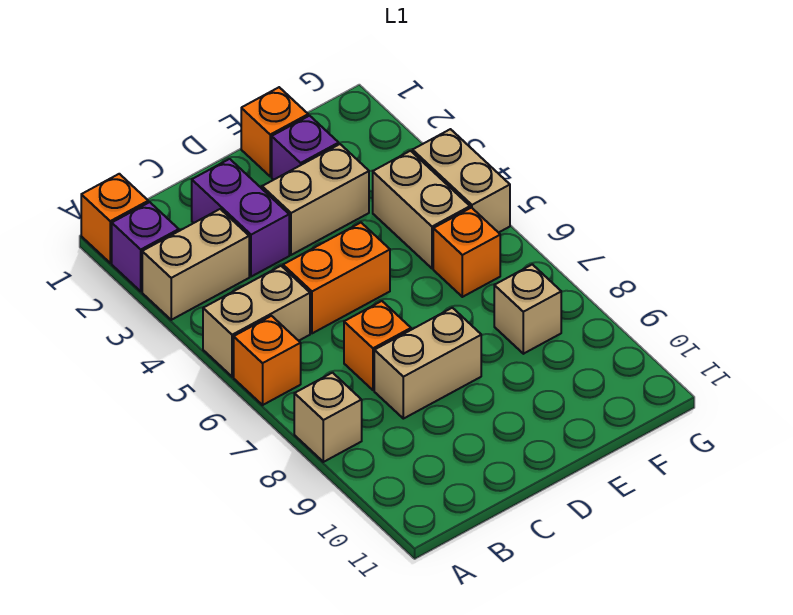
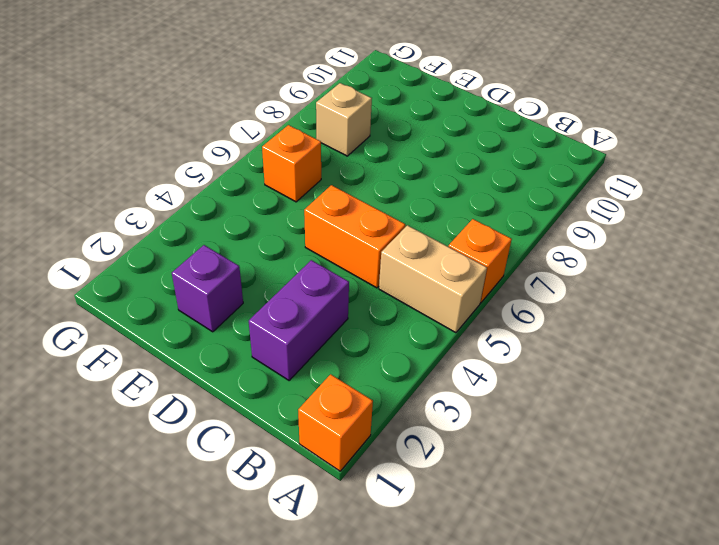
none -> purple 1x1 brick [112,202,179,291]
none -> tan 1x2 brick [142,209,249,320]
none -> tan 1x1 brick [294,373,362,462]

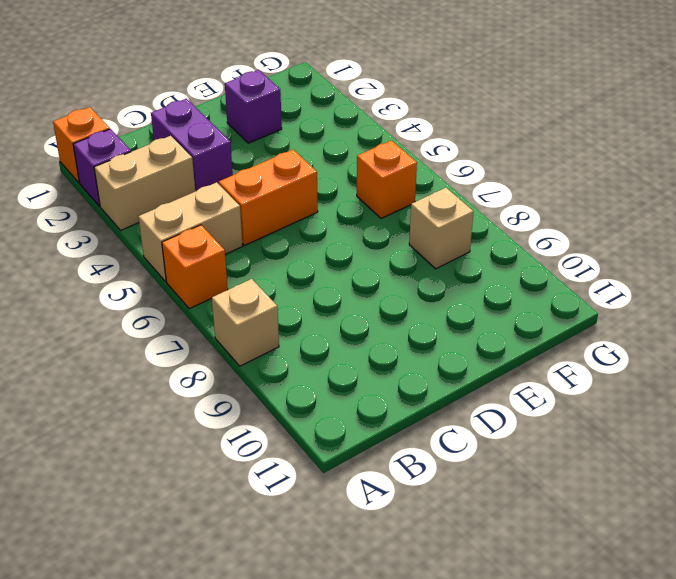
none -> orange 1x1 brick [344,301,411,390]
none -> tan 1x2 brick [374,308,481,419]
none -> tan 1x2 brick [262,144,369,255]

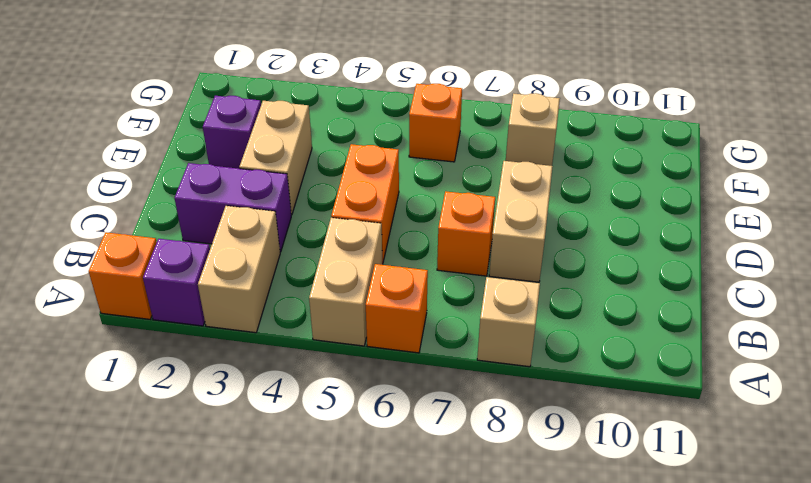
none -> orange 1x1 brick [241,87,308,176]
none -> tan 1x2 brick [373,151,470,268]
none -> tan 1x2 brick [413,129,510,233]

